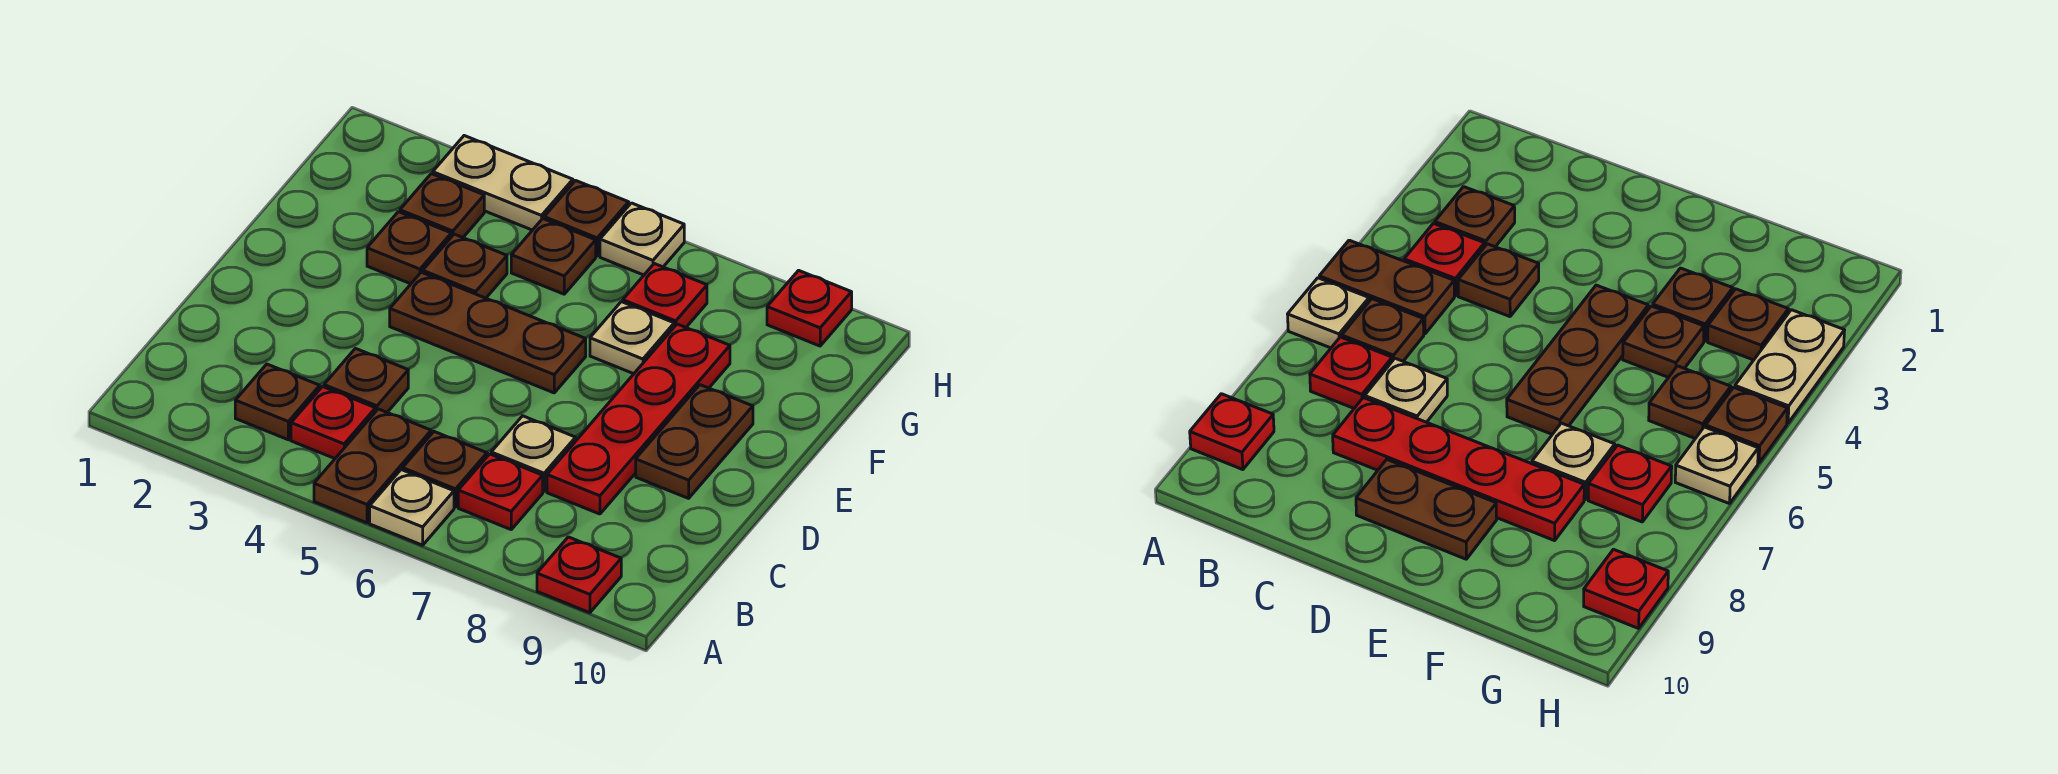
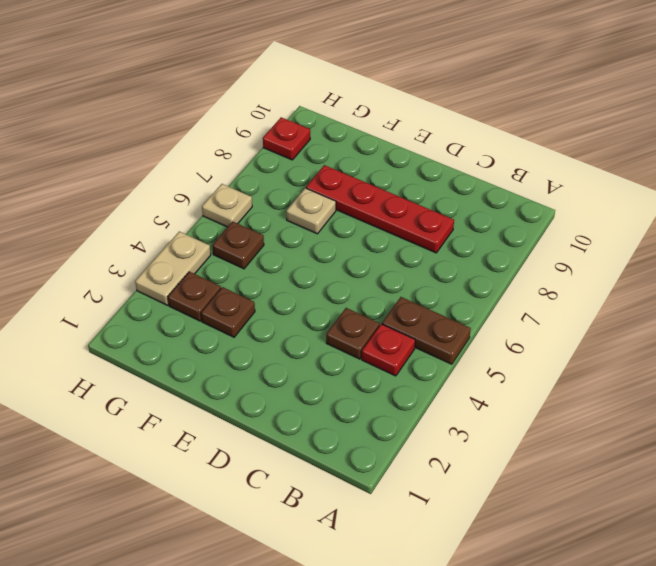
none -> tan 1x1 plate [370,470,454,545]
none -> red 1x1 plate [537,537,621,613]
none -> brown 1x1 plate [235,364,320,440]

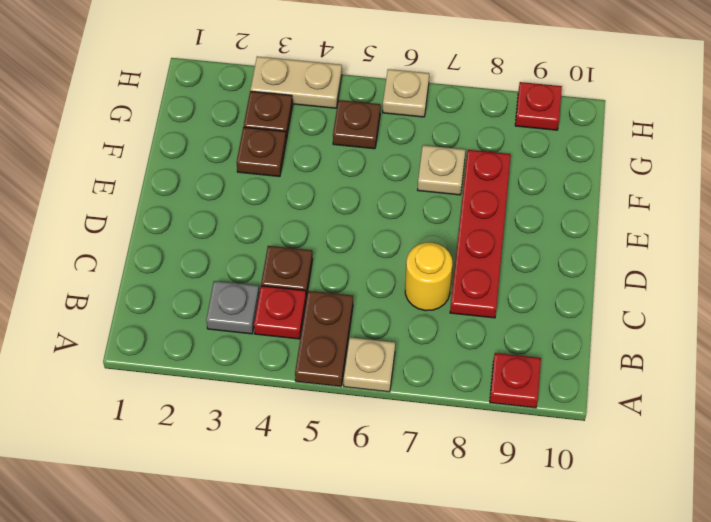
grey 1x1 plate [206,281,259,334] -> brown 1x1 plate [235,364,320,440]
yellow 1x1 round brick [405,243,452,311] -> tan 1x1 plate [491,416,576,491]
none -> brown 1x1 plate [403,432,487,507]
none -> red 1x1 plate [458,454,543,529]
none -> brown 1x2 plate [636,385,753,498]

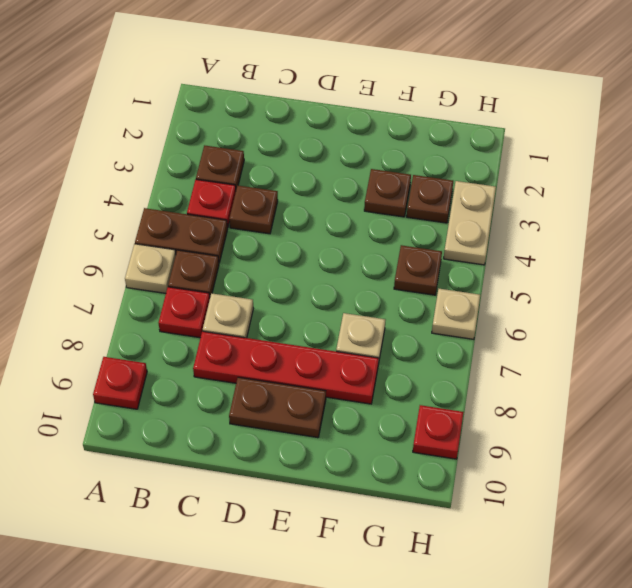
none -> brown 1x3 plate [390,272,586,393]
none -> brown 1x1 plate [423,234,507,298]
none -> red 1x1 plate [623,264,707,327]

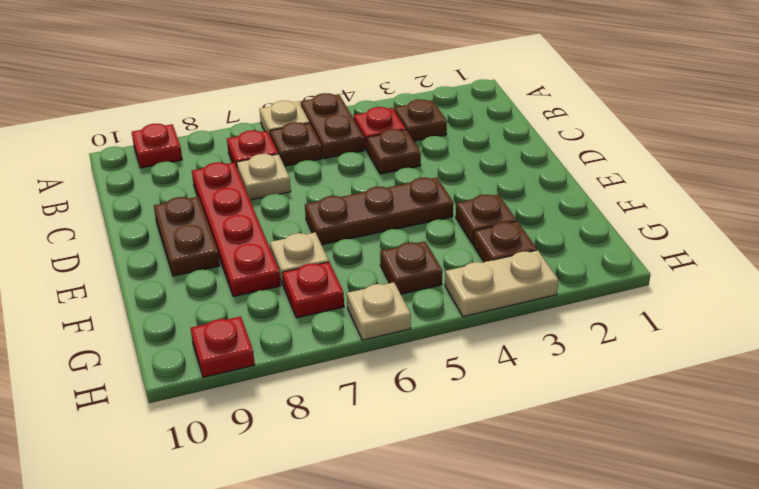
none -> brown 1x1 plate [423,234,507,298]
none -> brown 1x1 plate [544,181,629,256]

